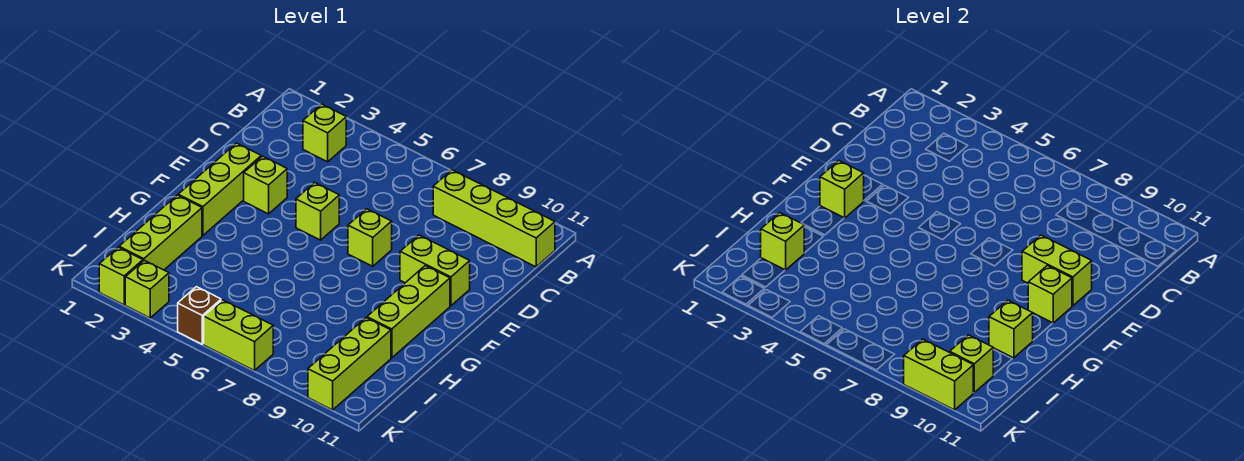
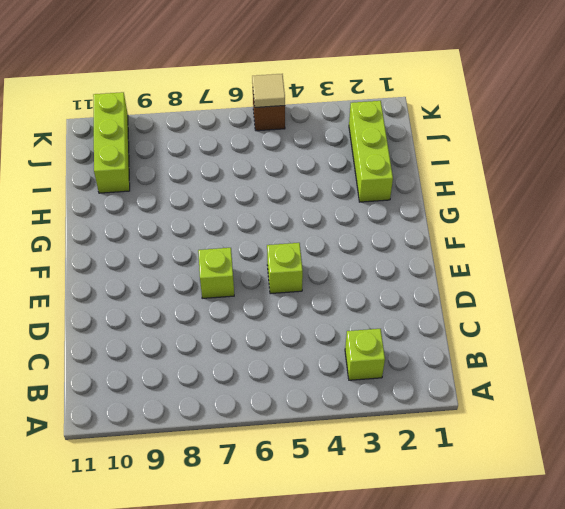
tan 1x1 tile [252,74,285,107] -> none
none -> lime 1x4 brick [433,170,555,267]
none -> lime 1x3 brick [178,143,261,235]
none -> lime 1x1 brick [244,156,287,214]

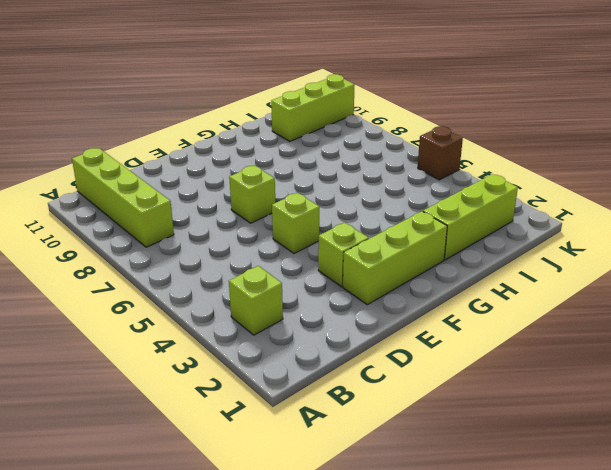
none -> lime 1x2 brick [400,235,470,306]
none -> lime 1x3 brick [367,266,450,358]
none -> lime 1x1 brick [99,247,143,305]

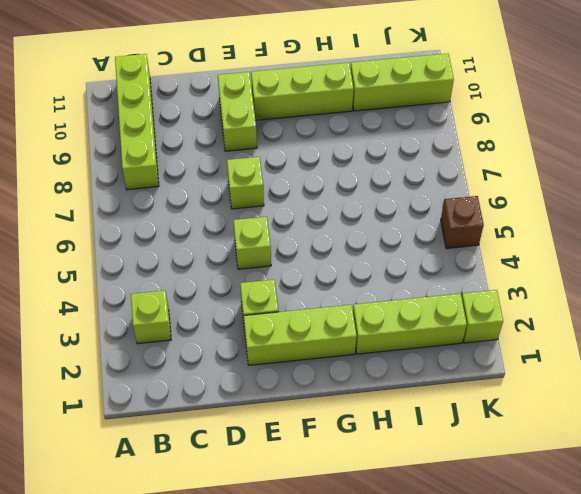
none -> lime 1x1 brick [125,260,169,318]
none -> lime 1x2 brick [204,300,273,371]
none -> lime 1x2 brick [1022,235,1092,306]

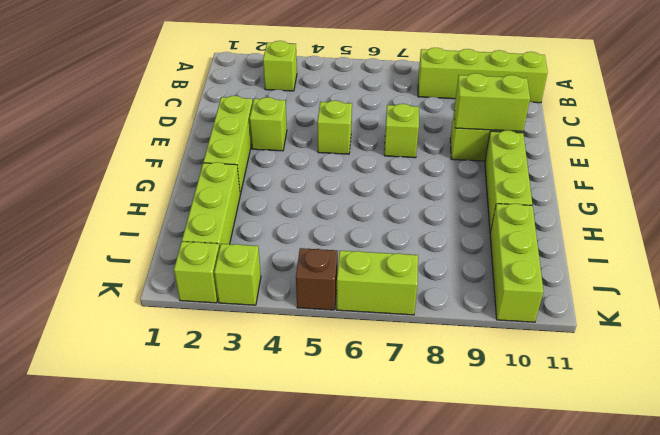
none -> lime 1x1 brick [820,161,864,218]
none -> lime 1x1 brick [1028,266,1072,323]
none -> lime 1x1 brick [989,300,1033,358]

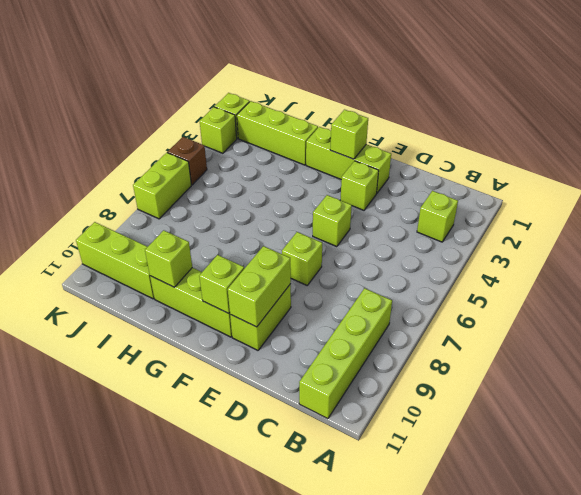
none -> lime 1x1 brick [761,213,804,270]
none -> lime 1x1 brick [950,335,993,392]
none -> lime 1x2 brick [904,339,974,410]

